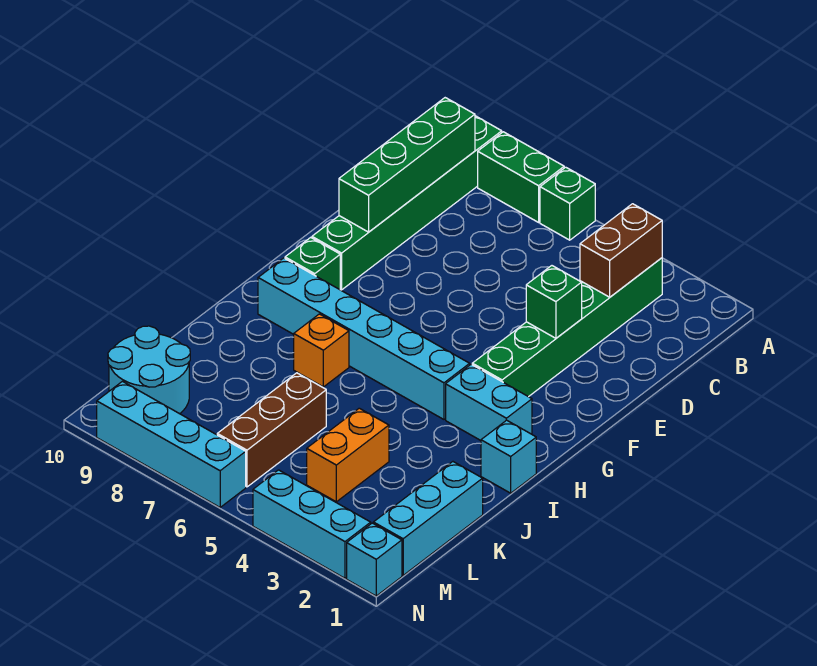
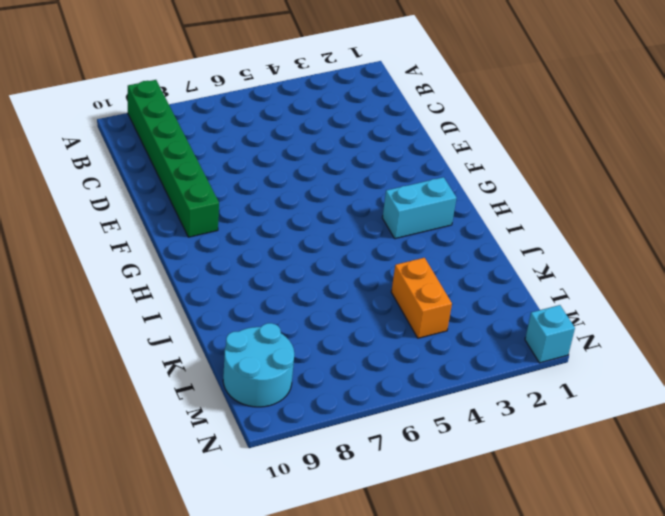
none -> green 1x1 brick [540,167,595,240]
none -> green 1x2 brick [478,132,564,222]
none -> green 1x6 brick [472,258,662,397]

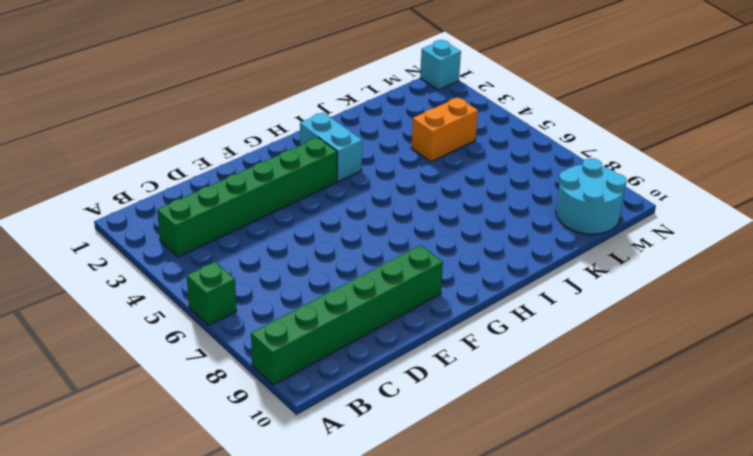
none -> green 1x2 brick [478,132,564,222]
none -> green 1x1 brick [285,237,340,290]
none -> cyan 1x6 brick [258,258,470,419]

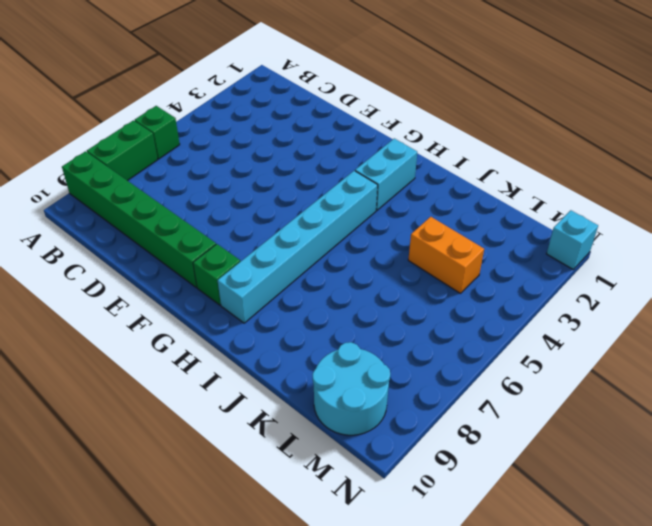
none -> green 1x6 brick [472,258,662,397]
none -> cyan 1x1 brick [481,420,536,493]
none -> orange 1x1 brick [294,314,349,387]

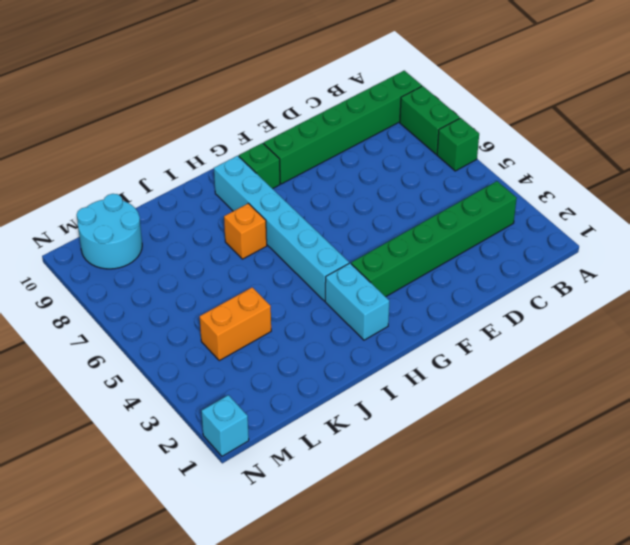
none -> cyan 1x1 brick [481,420,536,493]
none -> cyan 1x3 brick [373,462,483,575]
none -> brown 1x3 brick [217,373,326,487]

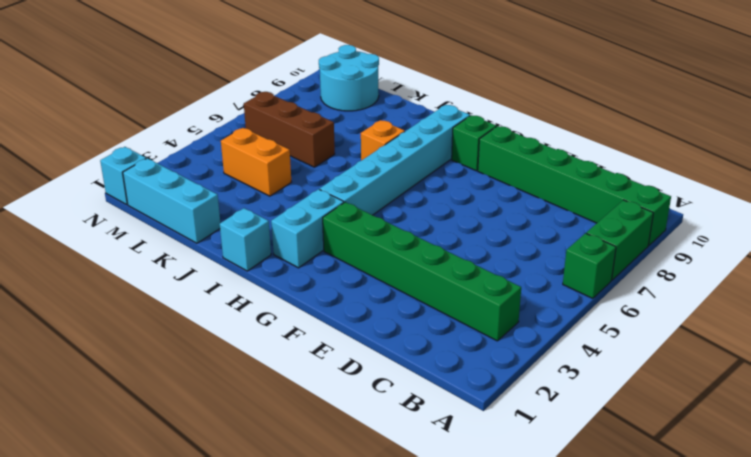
none -> cyan 1x3 brick [253,470,371,578]
none -> cyan 1x4 brick [97,381,246,507]
none -> brown 1x2 brick [580,204,662,297]

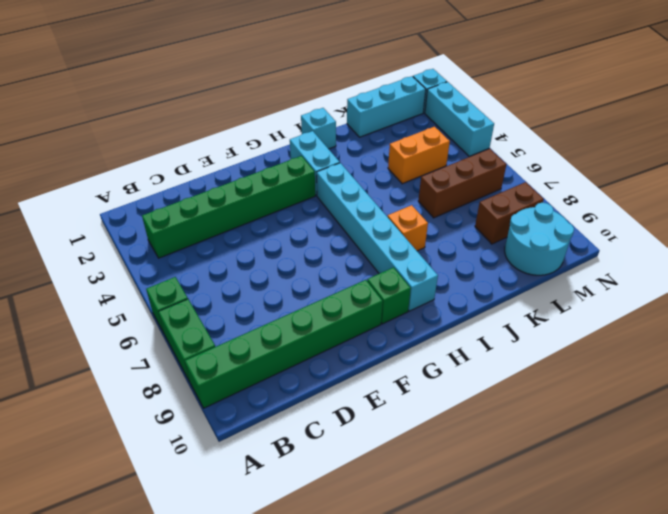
brown 1x2 brick [475,182,544,244] -> brown 1x2 brick moved to [580,204,662,297]
none -> cyan 1x4 brick [97,381,246,507]
none -> green 1x4 brick [339,98,475,232]
none -> green 1x1 brick [526,266,582,338]

